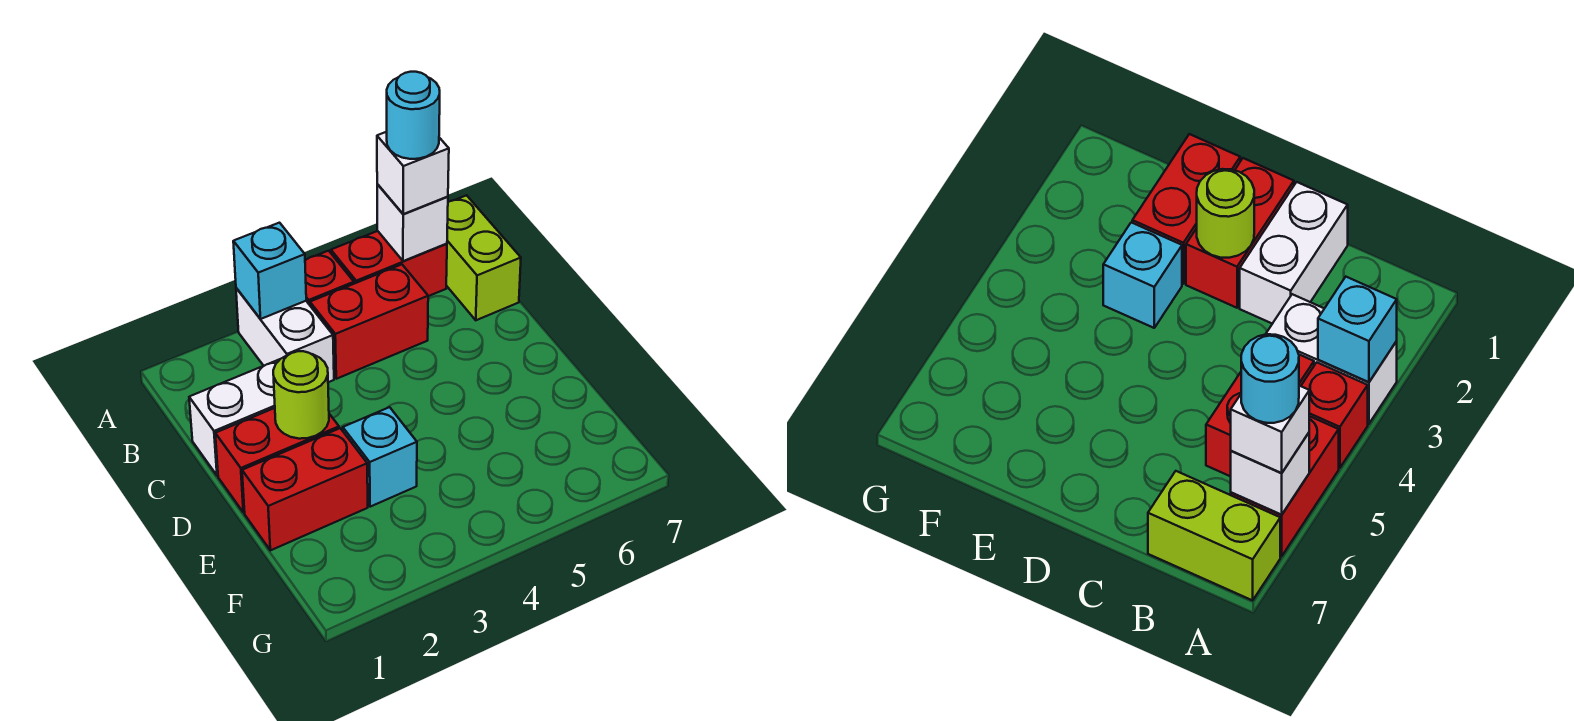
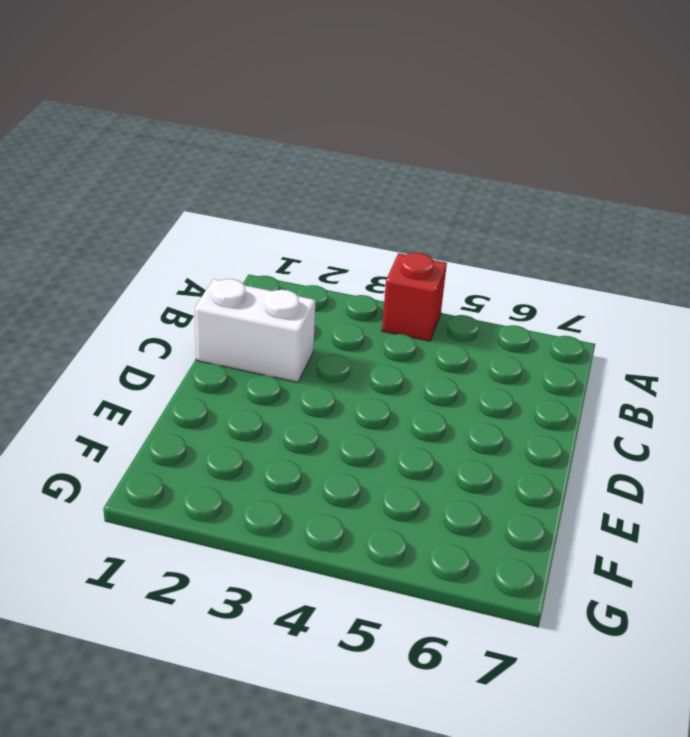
none -> white 1x2 brick [236,288,334,382]
none -> red 1x2 brick [331,231,447,296]
none -> lime 1x2 brick [446,195,521,320]

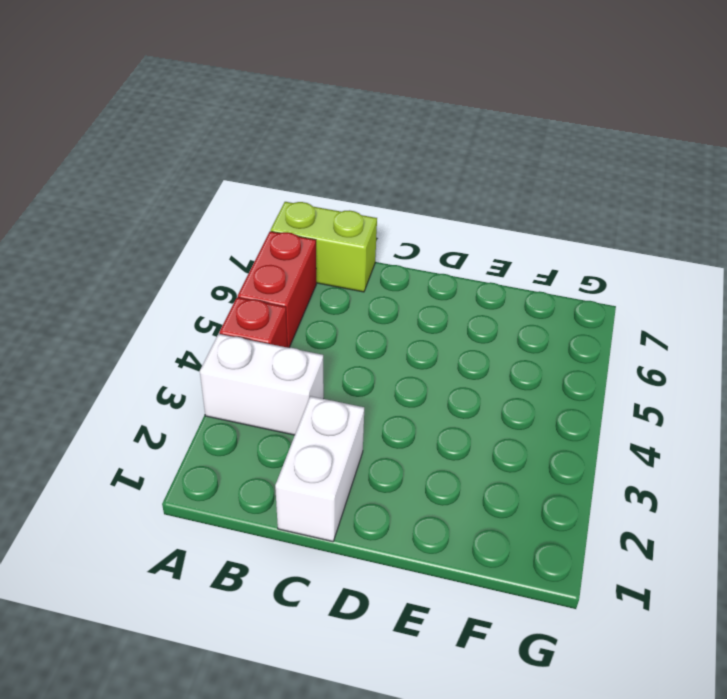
none -> red 1x2 brick [310,264,428,379]
none -> red 1x2 brick [215,408,339,513]
none -> red 1x2 brick [242,428,368,550]

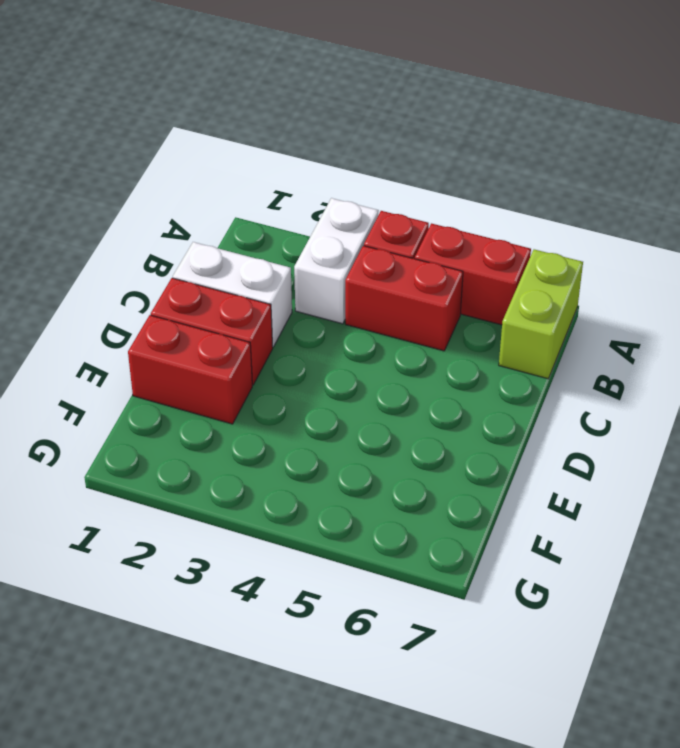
none -> cyan 1x1 brick [343,407,417,507]
none -> cyan 1x1 brick [233,223,306,319]
none -> white 1x1 brick [377,184,448,261]

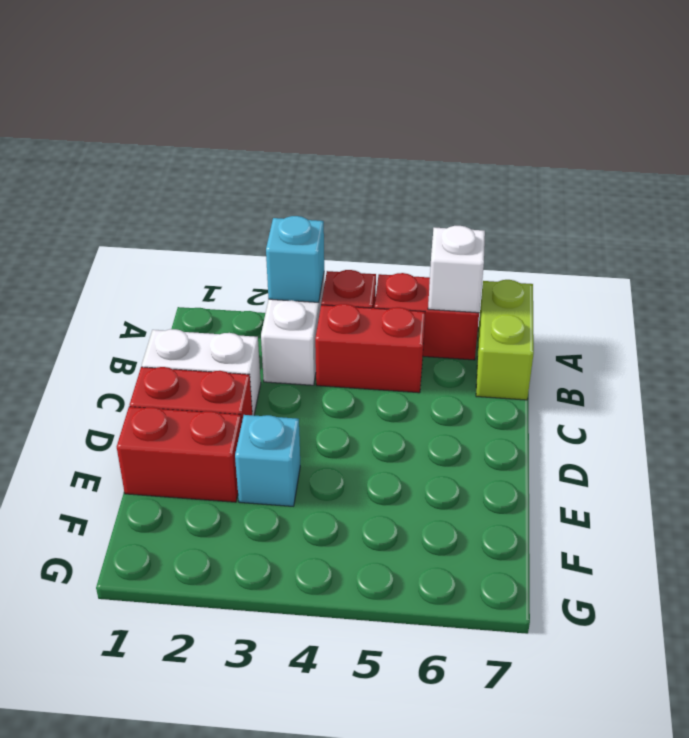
none -> lime 1x1 round brick [273,351,329,439]
none -> white 1x1 brick [377,132,449,214]
none -> cyan 1x1 round brick [387,72,440,159]

